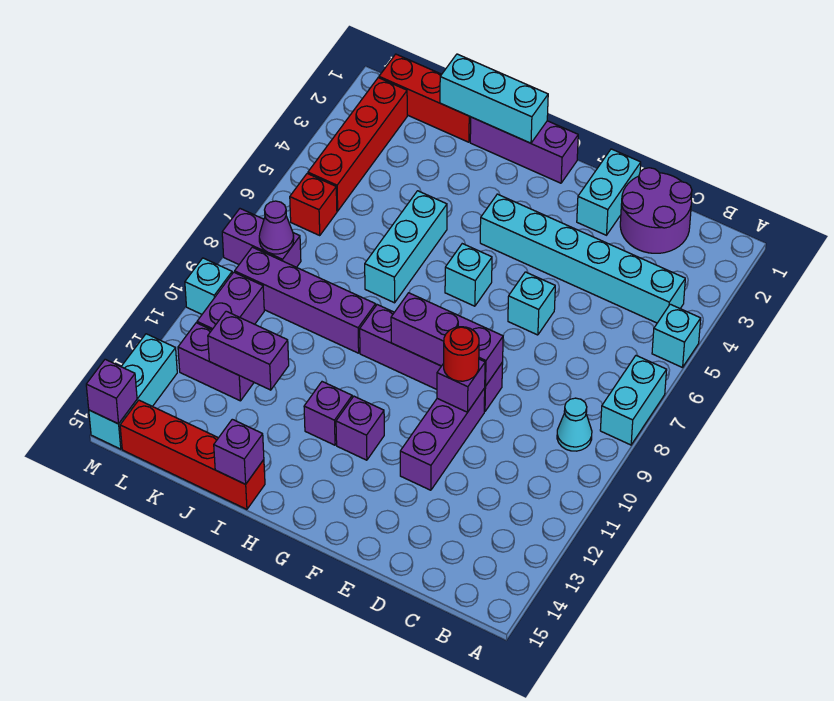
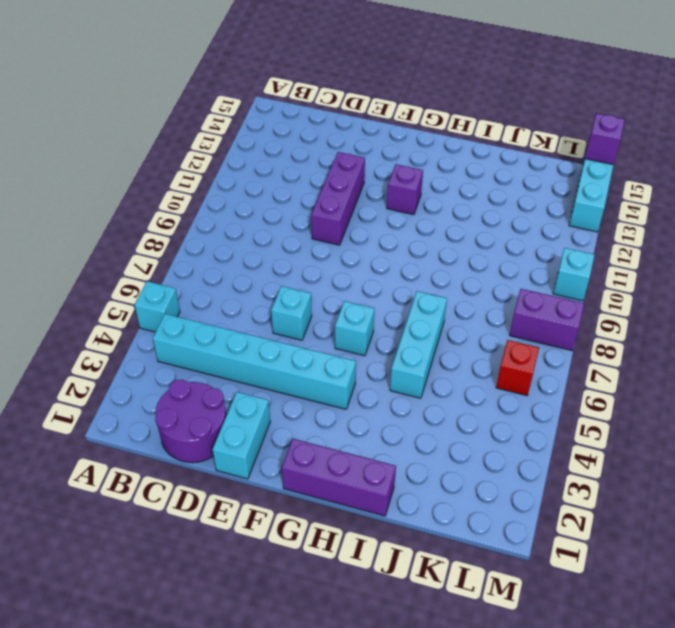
none -> cyan 1x2 brick [600,356,667,445]
none -> cyan 1x1 cone [557,398,592,451]
none -> purple 1x4 brick [360,305,503,412]
none -> purple 1x1 brick [304,382,352,445]

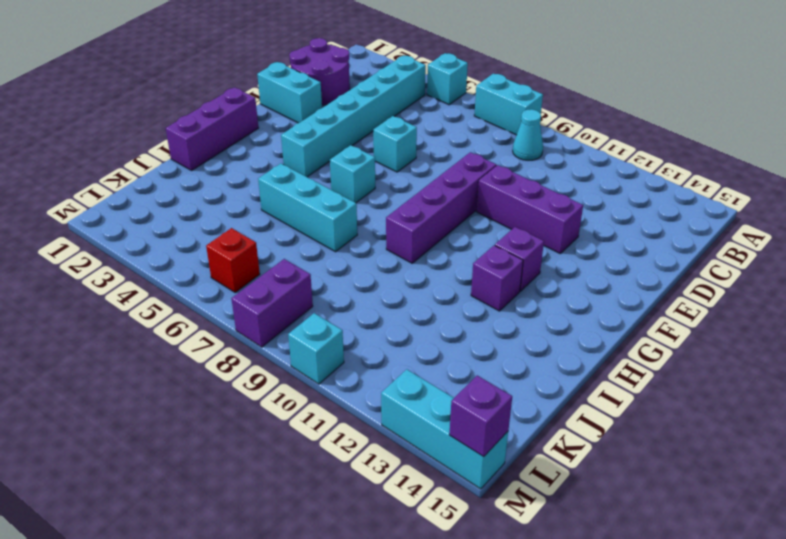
none -> purple 1x4 brick [235,247,376,353]
none -> red 1x4 brick [120,400,265,509]
none -> red 1x3 brick [379,54,471,142]
none -> purple 1x2 brick [178,323,254,401]

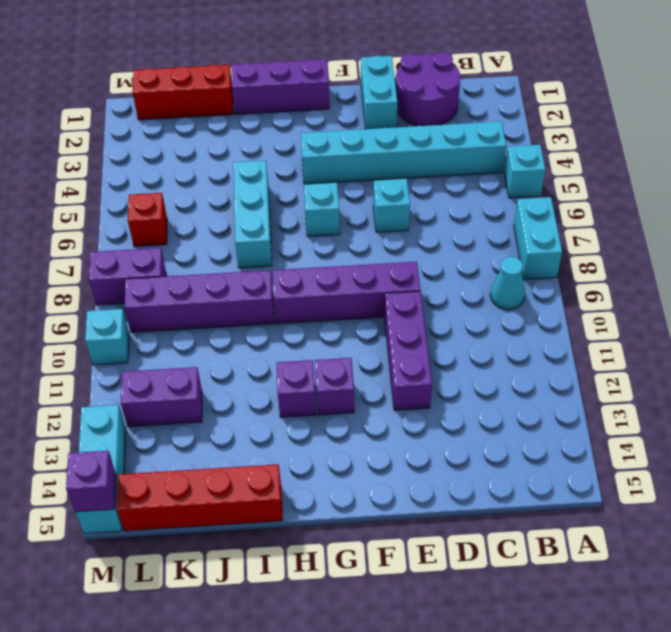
none -> red 1x4 brick [308,78,407,211]
none -> purple 1x2 brick [197,272,264,330]
none -> purple 1x3 brick [391,293,503,386]
none -> purple 1x1 brick [437,359,485,412]

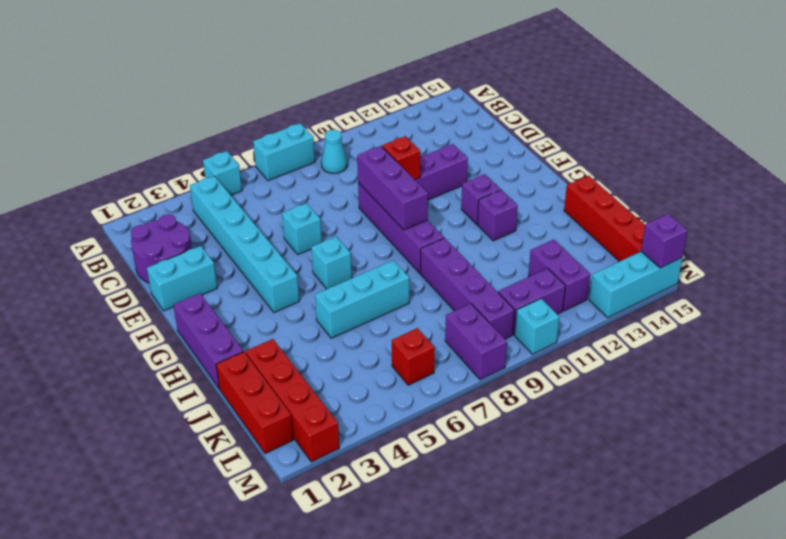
red 1x1 brick [382,136,420,179] -> purple 1x1 brick [437,359,485,412]
red 1x4 brick [246,339,339,462] -> red 1x4 brick turned to [308,78,407,211]
none -> cyan 1x3 brick [440,54,548,143]
none -> purple 1x1 brick [214,419,264,484]
none -> purple 1x2 brick [208,311,289,390]
none -> purple 1x1 cone [259,201,294,254]

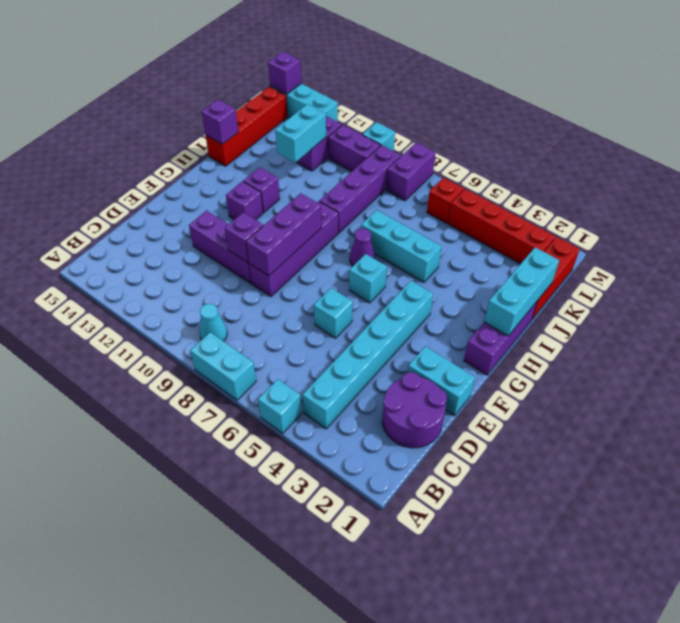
purple 1x1 cone [350,229,375,266] -> purple 1x1 cone moved to [259,201,294,254]
cyan 1x2 brick [275,104,326,162] -> purple 1x2 brick [208,311,289,390]
none -> red 1x1 round brick [444,327,479,381]

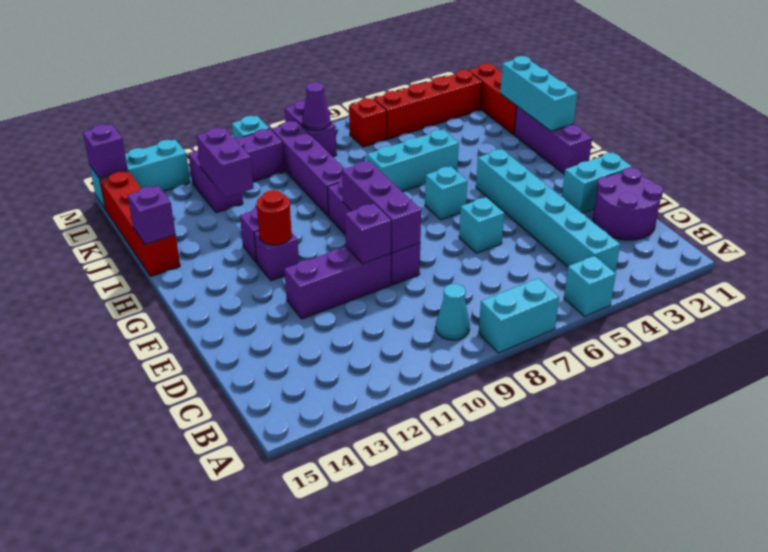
red 1x1 round brick [257,190,292,245] -> red 1x1 round brick moved to [444,327,479,381]

